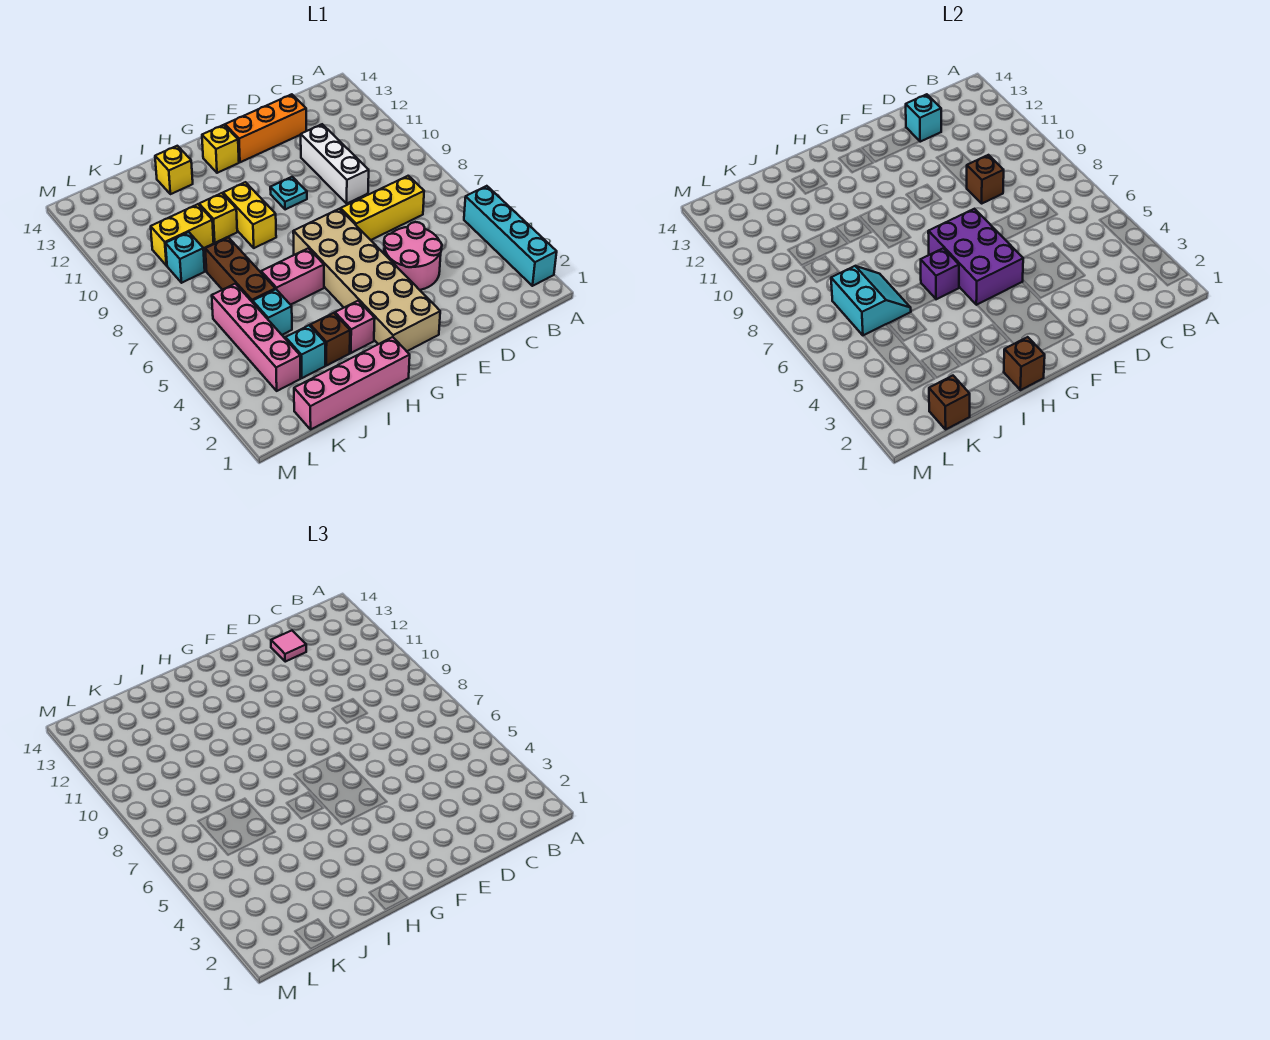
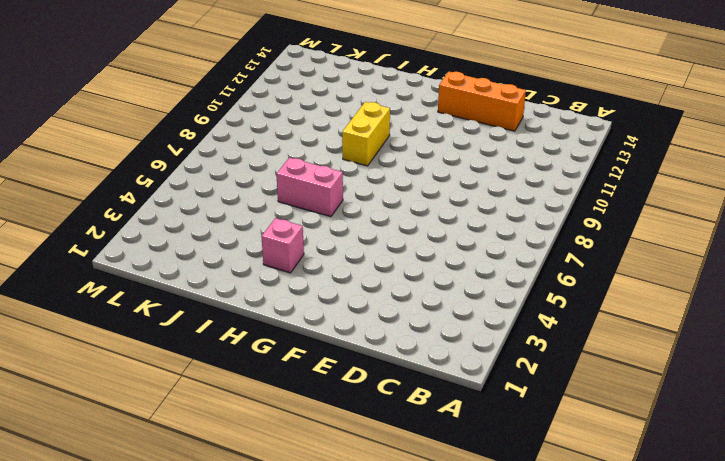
none -> cyan 1x4 brick [464,186,557,286]
none -> yellow 1x3 brick [341,176,424,240]
none -> pink 2x2 round brick [384,222,442,290]

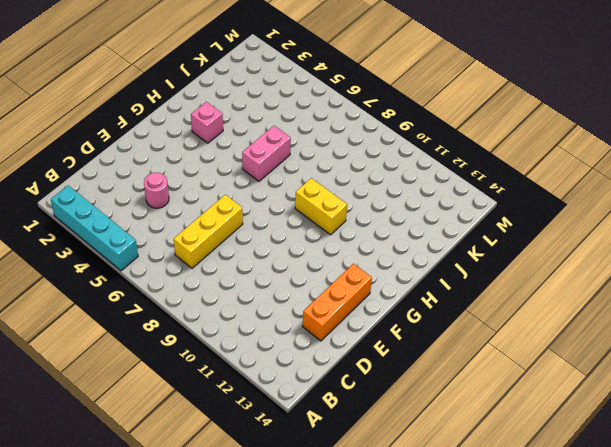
pink 1x1 round brick [144,173,169,208] -> pink 2x2 round brick [384,222,442,290]
none -> white 1x3 brick [301,124,369,203]
none -> tan 2x6 brick [293,209,440,351]
none -> cyan 1x1 plate [270,177,307,210]

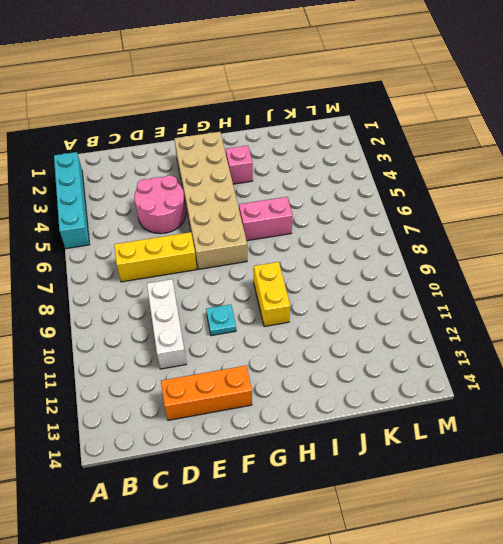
none -> yellow 1x1 brick [202,125,239,173]
none -> pink 1x4 brick [294,337,410,429]
none -> brown 1x1 brick [310,313,350,366]

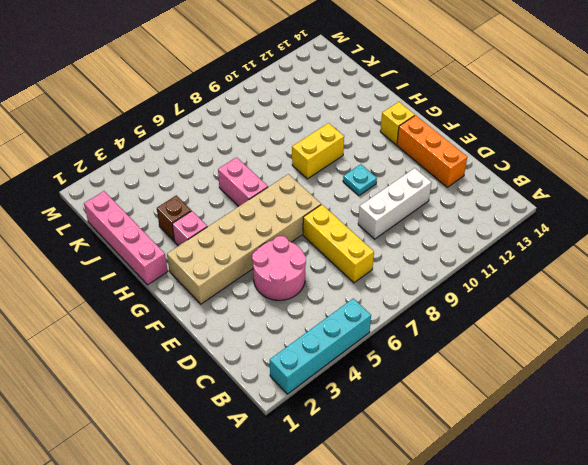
none -> yellow 1x1 brick [199,193,237,243]
none -> yellow 1x1 brick [155,146,193,194]
none -> cyan 1x1 brick [285,325,325,378]

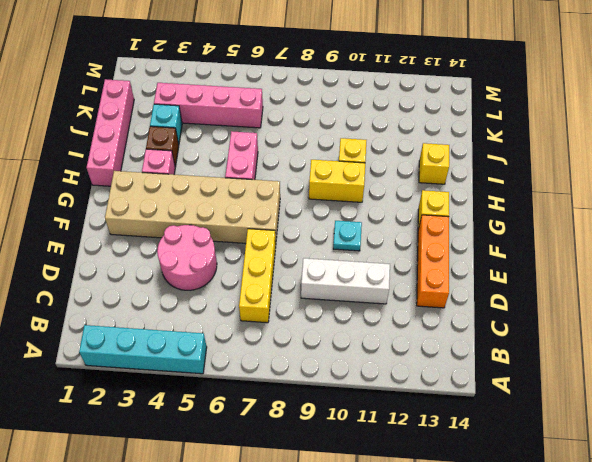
none -> cyan 1x1 brick [253,289,292,335]
none -> brown 1x3 brick [205,237,275,302]
none -> yellow 1x2 brick [151,204,214,266]

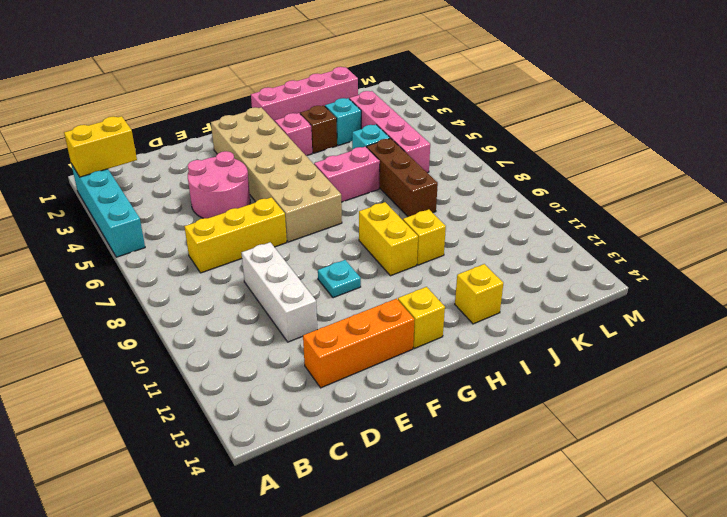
yellow 1x2 brick [64,116,137,177] -> yellow 1x2 brick moved to [151,204,214,266]
none -> cyan 1x1 brick [166,232,205,283]
none -> brown 1x1 brick [967,155,1004,203]
none -> cyan 1x1 brick [906,94,941,142]

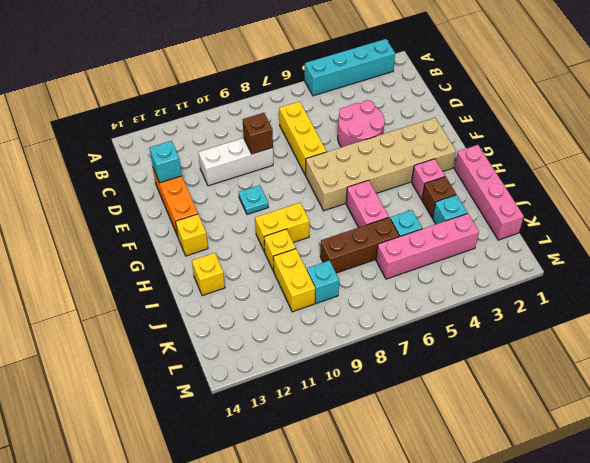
none -> purple 2x3 brick [928,209,1023,305]
none -> brown 1x1 brick [1004,337,1045,390]
none -> purple 1x1 brick [921,248,959,299]

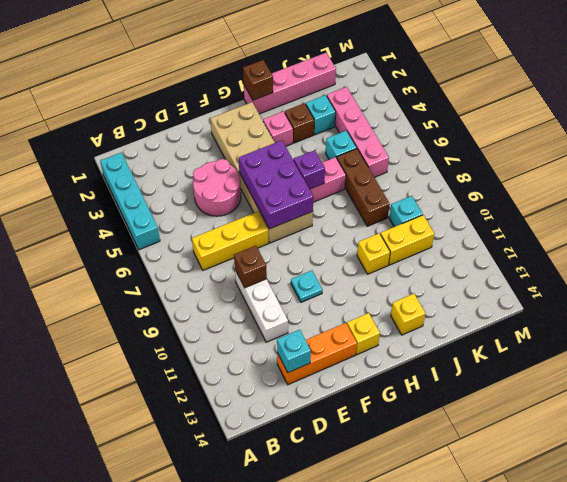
none -> yellow 1x2 brick [223,182,276,248]
none -> cyan 2x2 slope [831,266,911,336]
none -> brown 1x1 brick [929,376,970,429]

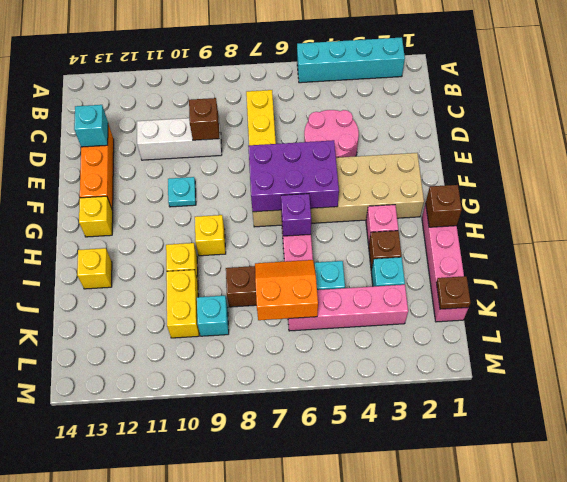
yellow 1x1 brick [195,215,226,256] -> yellow 1x2 brick [223,182,276,248]
orange 2x2 slope [255,260,318,320] -> cyan 2x2 slope [831,266,911,336]
brown 1x1 plate [436,276,471,309] -> brown 1x1 brick [929,376,970,429]
none -> pink 1x1 tile [271,631,306,662]

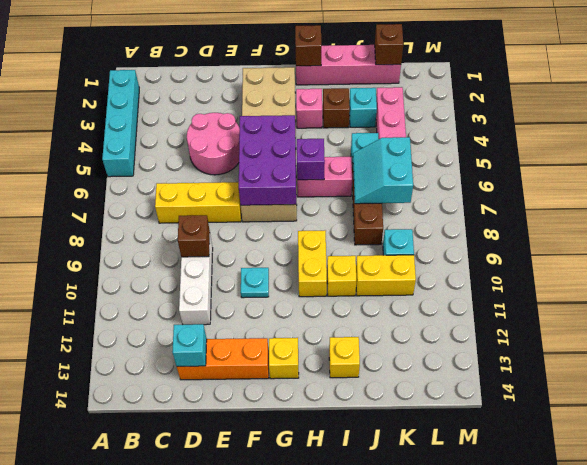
none -> pink 1x1 tile [271,631,306,662]

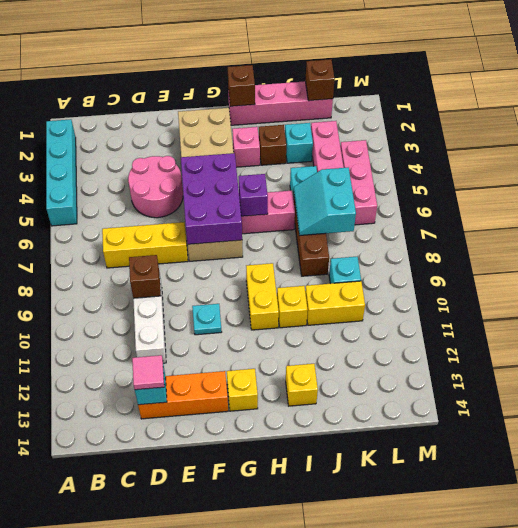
pink 1x3 brick [340,140,377,225] -> none

